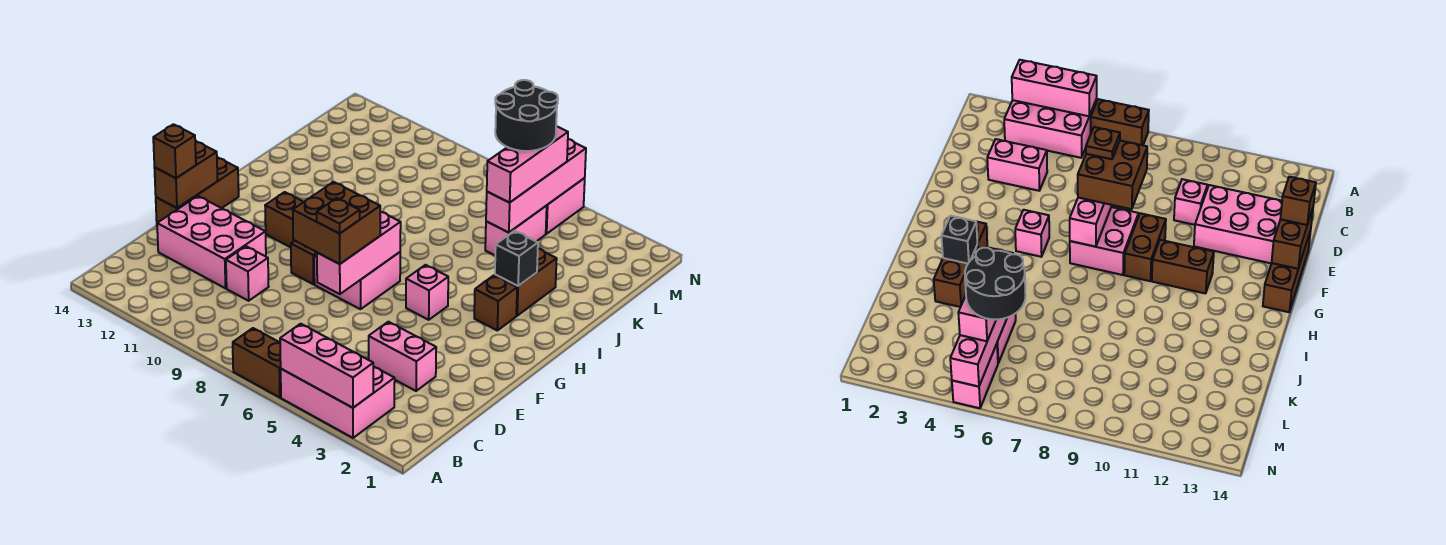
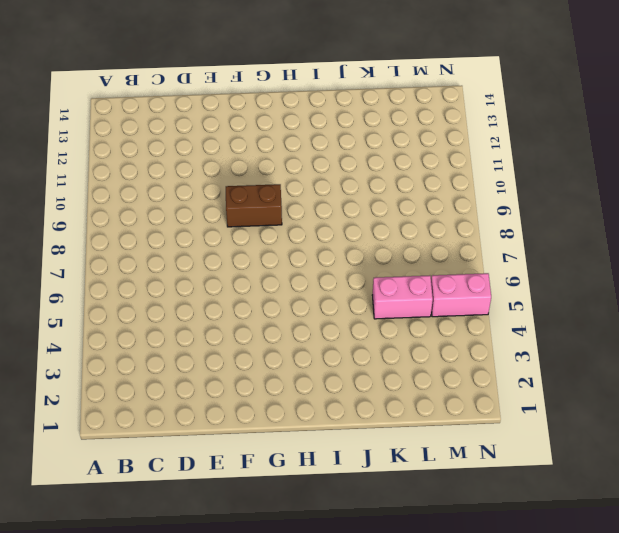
none -> pink 2x3 brick [281,366,395,438]
none -> brown 1x2 brick [233,328,281,398]
none -> pink 1x2 brick [369,322,436,391]

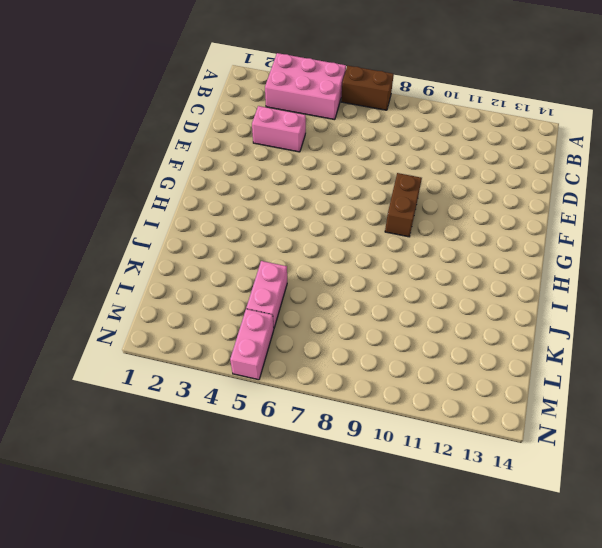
none -> pink 1x1 brick [226,246,269,301]
none -> pink 2x3 brick [157,196,266,288]
none -> brown 1x3 brick [156,157,239,223]

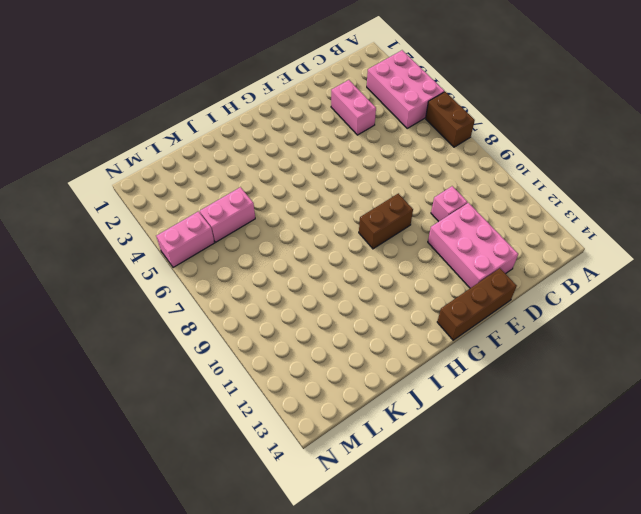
none -> pink 2x2 brick [314,252,400,309]
none -> pink 1x1 brick [406,265,448,320]
none -> brown 1x2 brick [265,192,303,247]

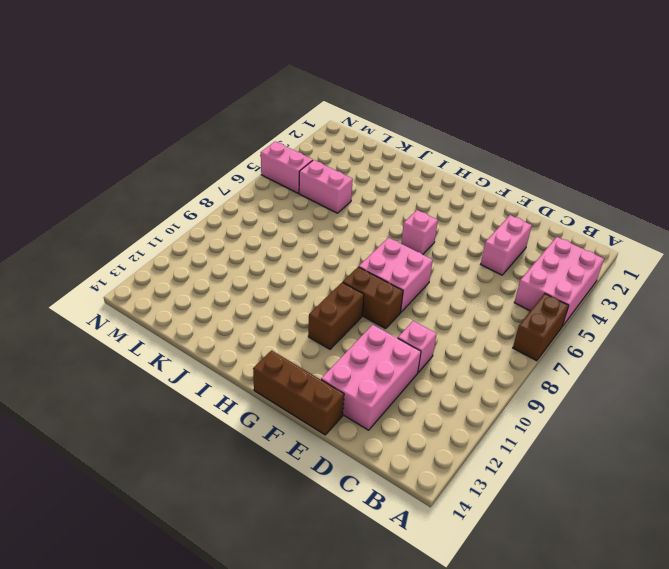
none -> brown 1x1 brick [474,275,517,330]
none -> brown 1x2 brick [495,249,557,316]
none -> pink 1x3 brick [280,324,373,408]

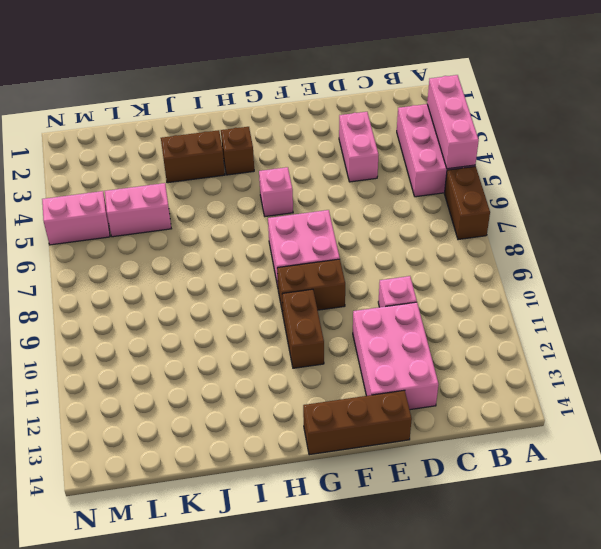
none -> pink 1x3 brick [317,212,401,294]
none -> brown 1x2 brick [155,141,218,208]
none -> black 1x1 brick [495,231,538,286]

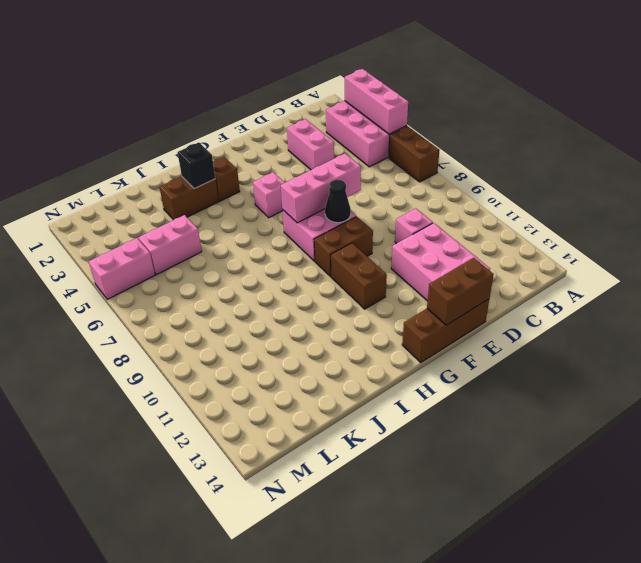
black 1x1 cone [325,180,351,223] -> none
none -> pink 1x4 brick [486,139,586,233]
none -> brown 2x2 brick [293,182,380,264]
none -> brown 1x1 brick [153,124,196,178]

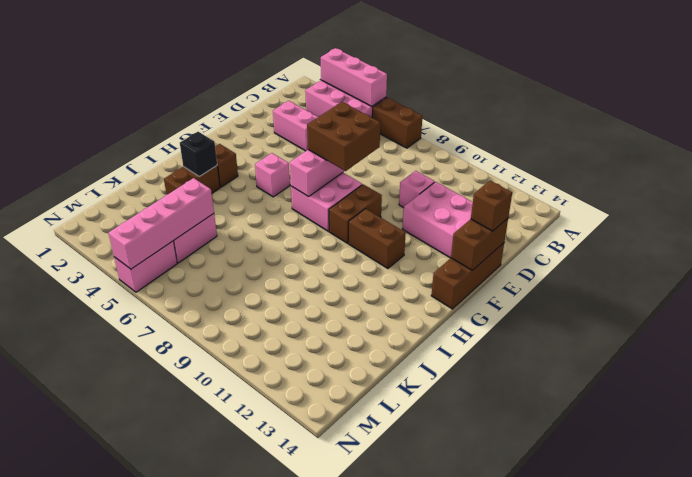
none -> pink 1x3 brick [487,126,568,203]
none -> brown 1x1 plate [317,198,360,234]
none -> black 2x2 round brick [495,80,558,151]

